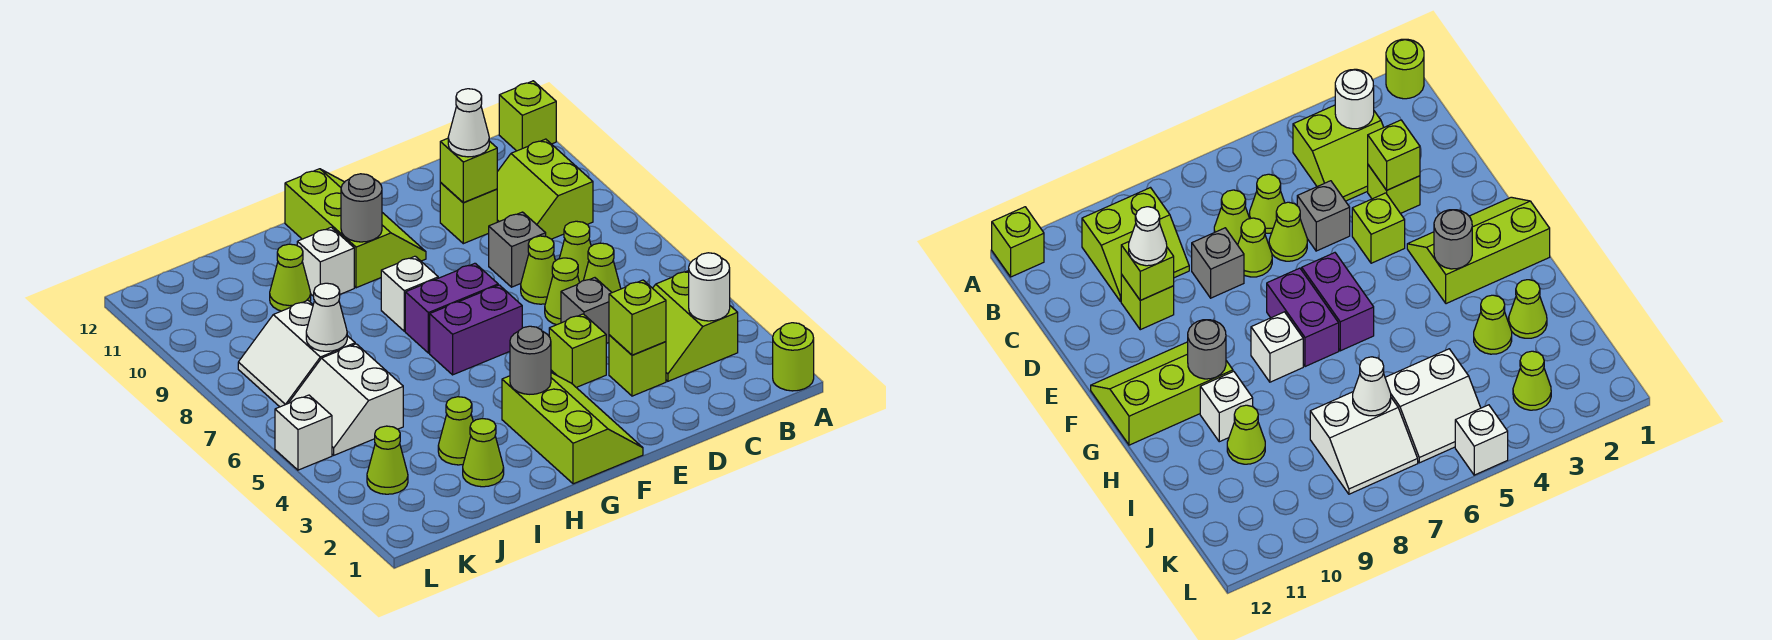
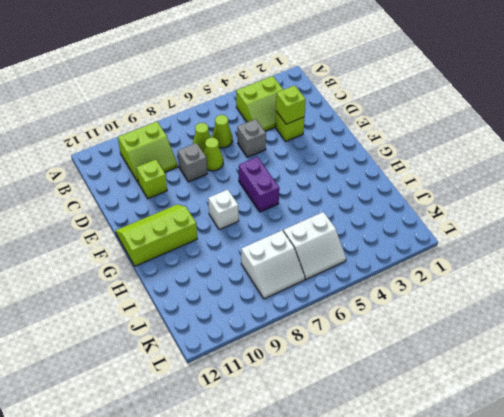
none -> lime 1x1 round brick [773,323,814,391]
none -> lime 1x1 brick [499,81,556,151]
none -> lime 1x1 cone [545,258,580,325]
none -> lime 1x1 brick [549,314,607,387]

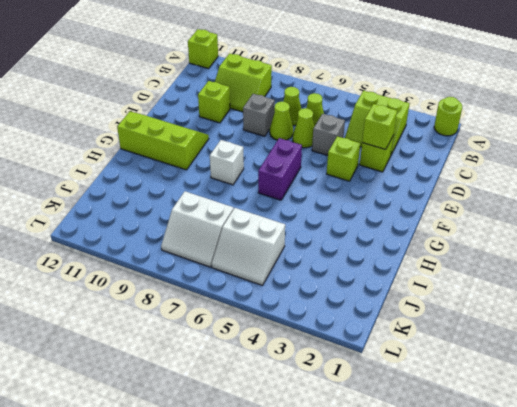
none -> lime 2x3 slope [502,373,643,484]
none -> purple 1x2 brick [405,263,498,353]
none -> white 1x1 brick [297,227,354,296]
none -> lime 1x1 cone [463,419,504,487]

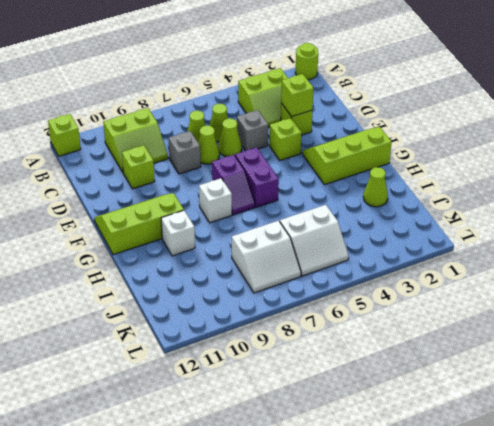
purple 1x2 slope [212,155,255,215] -> purple 1x2 brick [405,263,498,353]
none -> lime 1x1 cone [438,397,473,465]
none -> lime 1x1 cone [270,244,311,311]
none -> lime 1x1 cone [367,426,408,494]
none -> white 1x1 brick [275,395,332,470]

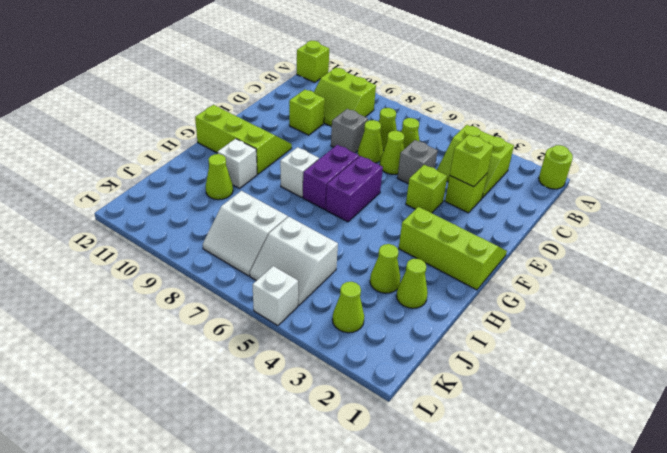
none -> white 1x1 round brick [689,253,730,321]
none -> lime 1x1 brick [440,138,497,203]
none -> grey 1x1 round brick [510,326,551,394]
none -> grey 1x1 round brick [341,174,382,242]

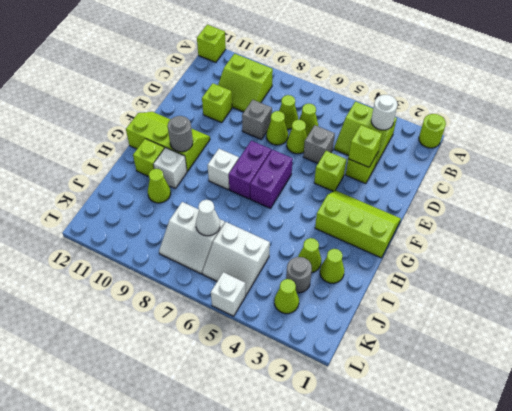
lime 1x1 brick [133,139,165,176] -> lime 1x1 brick moved to [440,138,497,203]
grey 1x1 round brick [286,257,312,293] -> grey 1x1 round brick moved to [510,326,551,394]
none -> white 1x1 cone [448,89,489,157]

